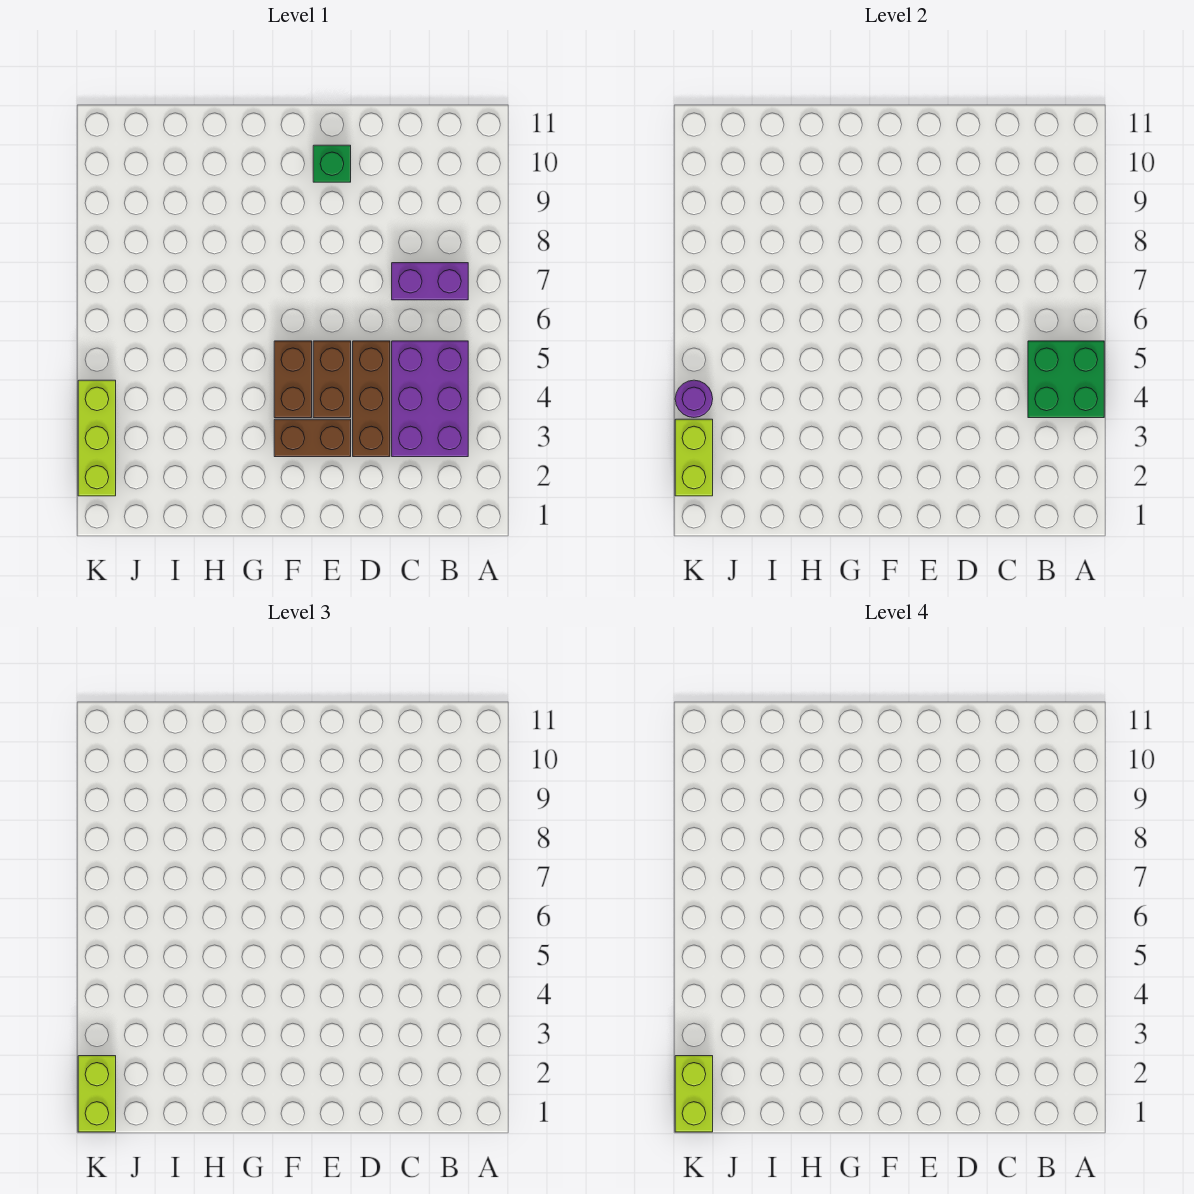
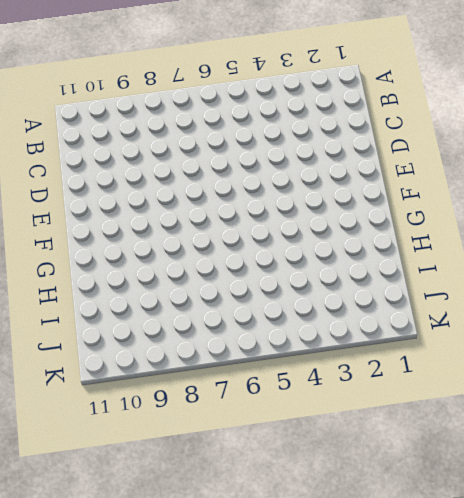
none -> purple 2x3 brick [392,341,468,457]
none -> purple 1x2 brick [392,263,468,300]
none -> brown 1x3 brick [353,341,390,457]

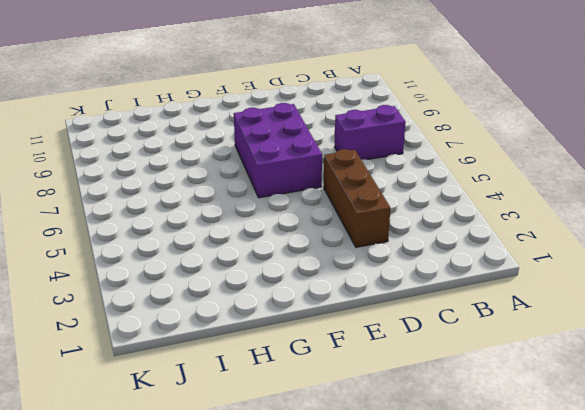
purple 2x3 brick [234,103,322,198] -> purple 2x3 brick moved to [392,341,468,457]
none -> brown 1x2 brick [274,419,351,457]
none -> brown 1x2 brick [313,341,351,418]
none -> green 1x1 brick [313,145,351,182]

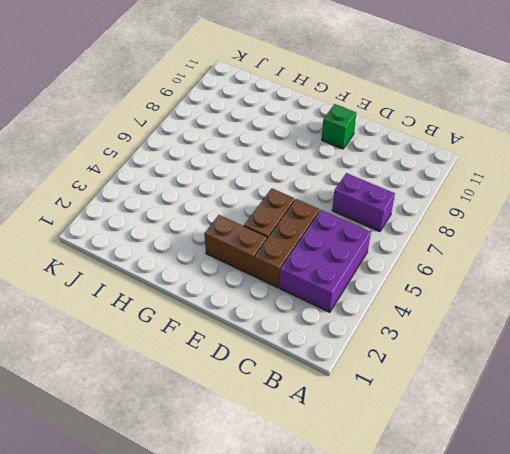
none -> brown 1x2 brick [274,341,312,418]
none -> lime 1x3 brick [78,380,116,496]
none -> green 2x2 brick [1028,341,1104,418]

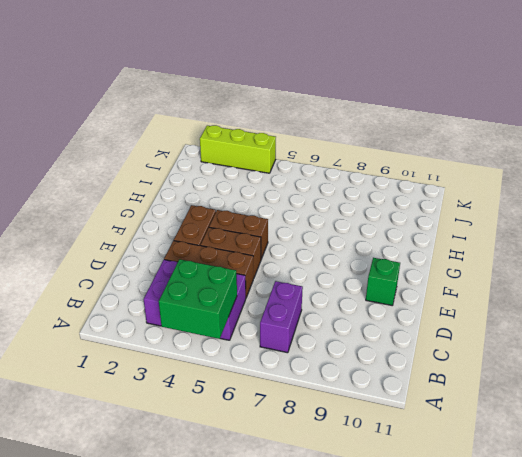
none -> lime 1x2 brick [675,419,713,496]
none -> purple 1x1 round brick [675,380,713,417]
none -> lime 1x2 brick [78,1056,116,1132]

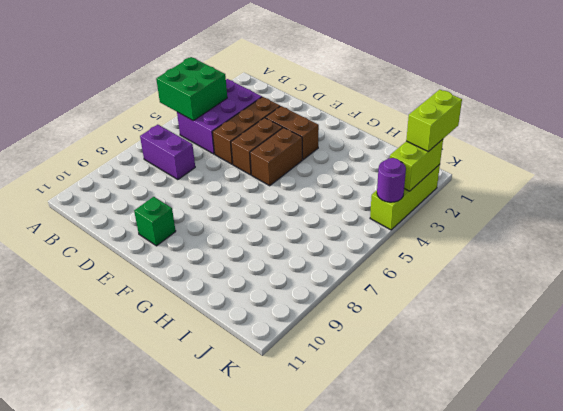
none -> lime 1x2 brick [675,1056,713,1132]

